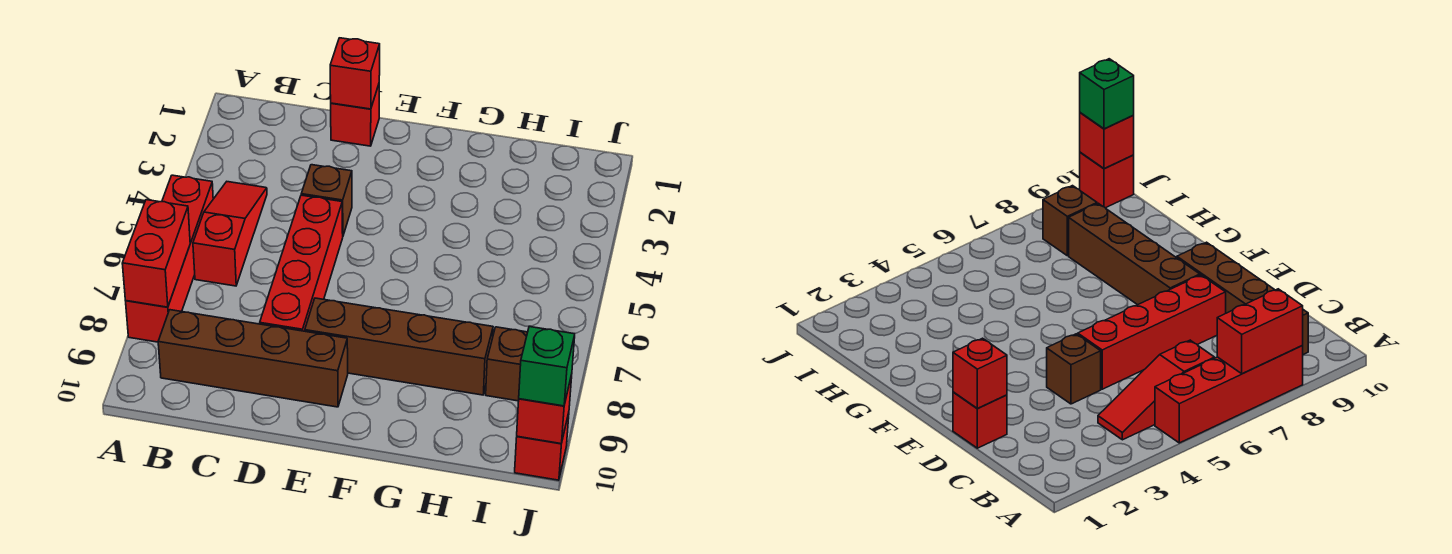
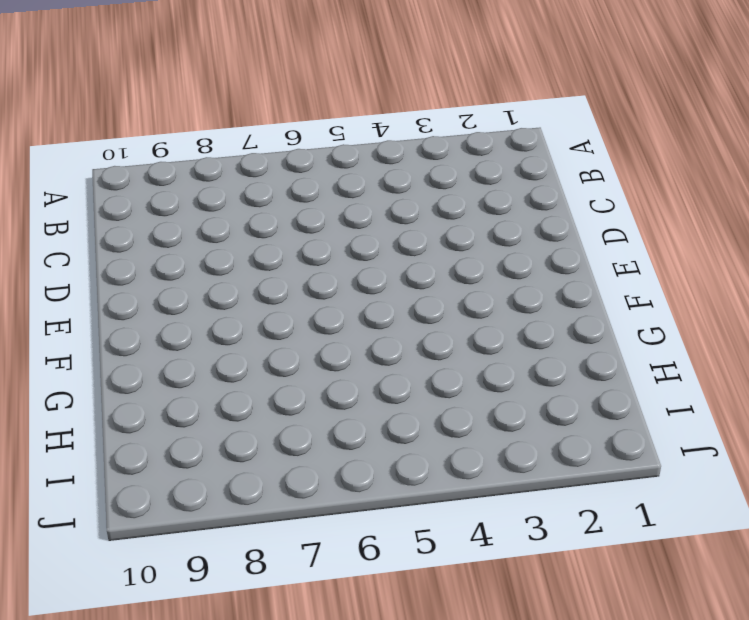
none -> red 1x4 brick [126,175,213,342]
none -> red 1x3 slope [193,182,267,286]
none -> brown 1x4 brick [158,310,348,407]

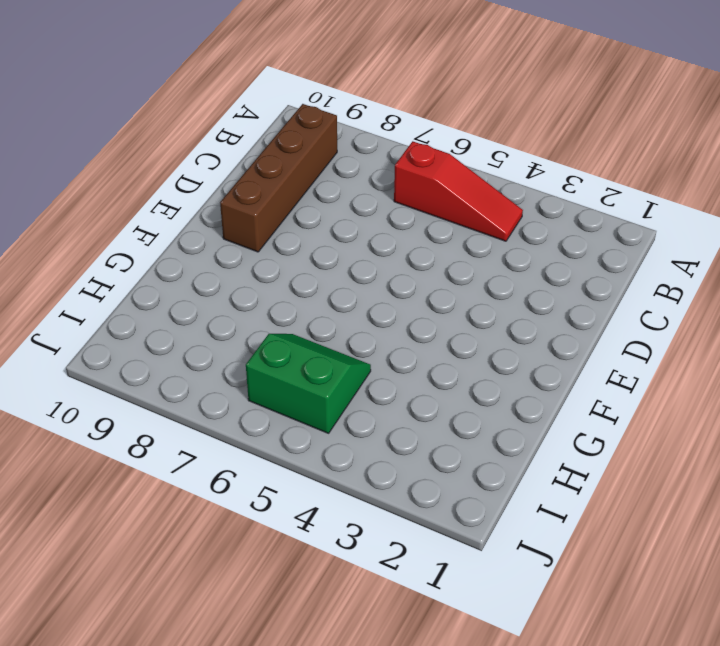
green 2x2 slope [246,334,371,433] -> none
none -> red 1x4 brick [126,175,213,342]
none -> red 1x1 brick [331,85,379,146]
none -> brown 1x1 brick [301,165,352,235]

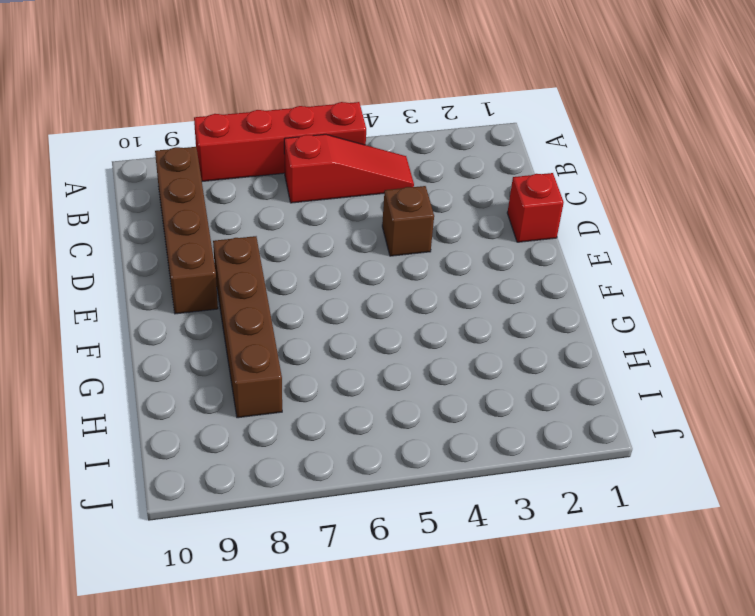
none -> red 1x4 brick [260,195,343,331]
none -> brown 1x1 brick [486,327,528,401]
none -> red 1x1 brick [515,413,569,480]

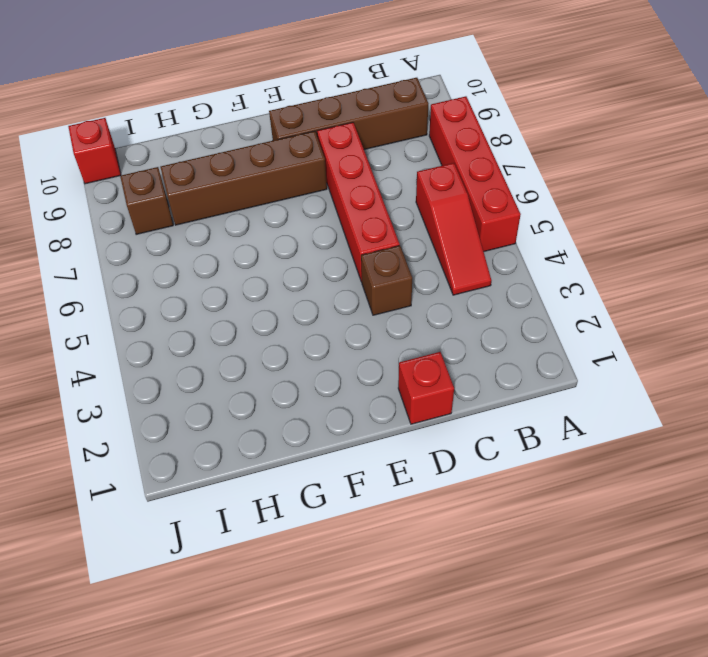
none -> red 1x2 brick [122,200,190,307]
none -> red 1x1 brick [330,38,380,109]
none -> red 1x1 brick [517,375,572,444]

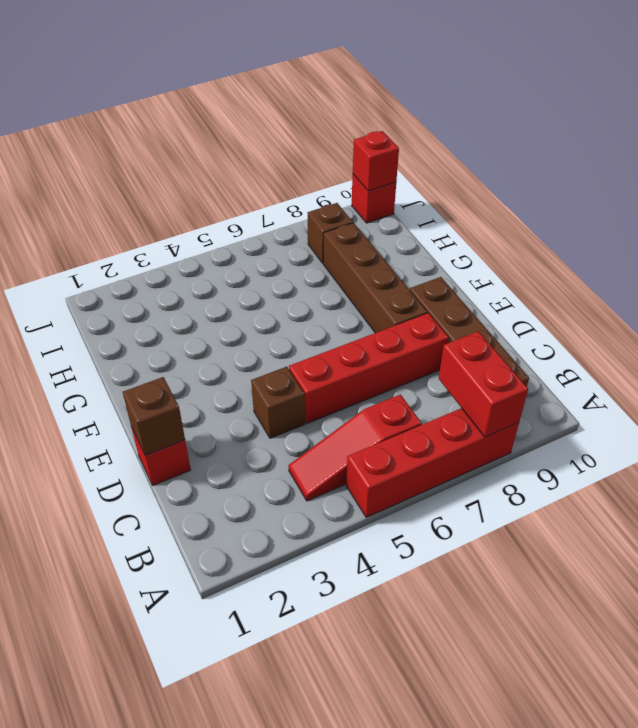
red 1x2 brick [439,331,528,437] -> red 1x2 brick turned to [122,200,190,307]
brown 1x1 brick [123,377,185,455] -> red 1x1 brick [330,38,380,109]
none -> green 1x1 brick [519,327,575,406]

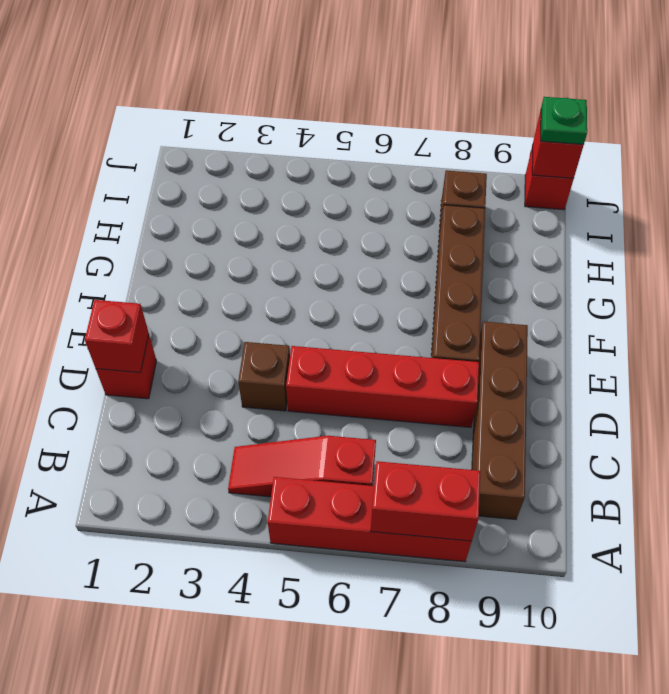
green 1x1 plate [541,97,587,144] -> green 1x1 brick [519,327,575,406]

